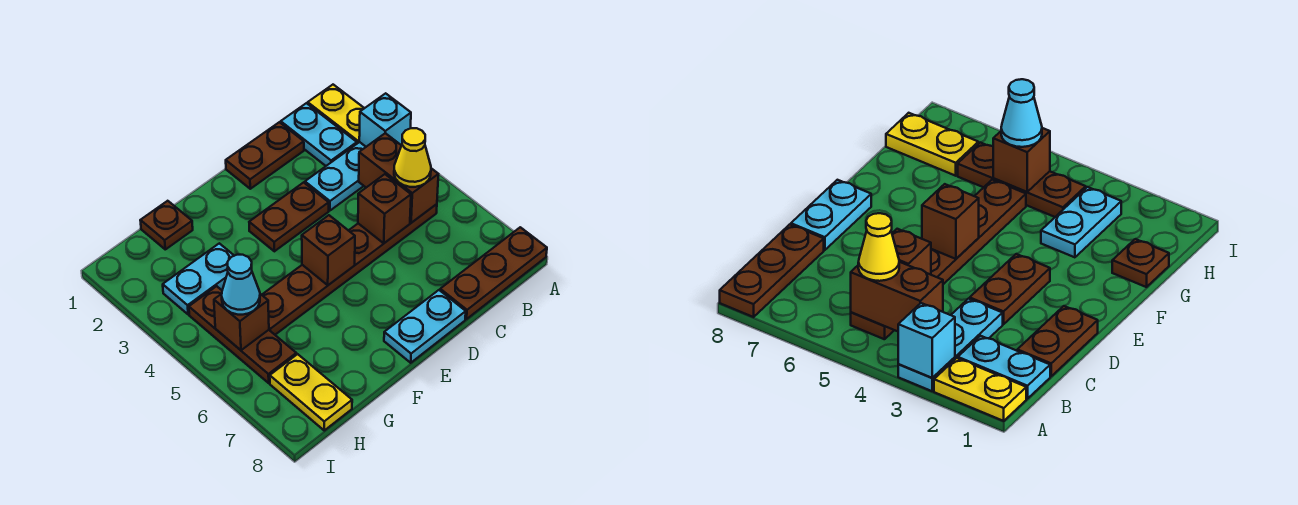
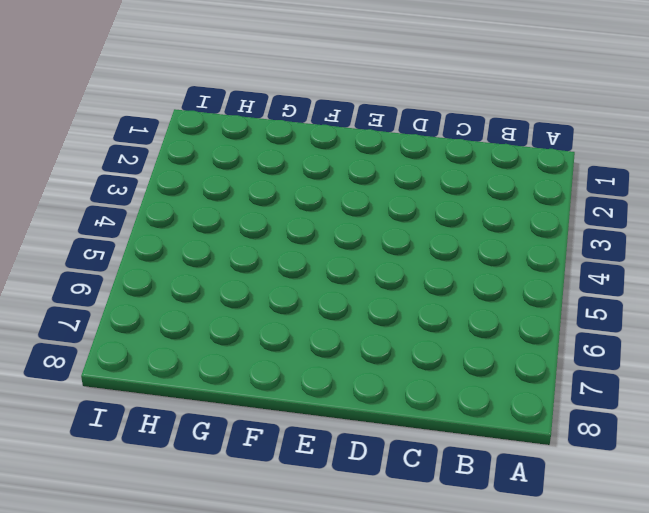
none -> yellow 1x2 plate [308,85,364,143]
none -> cyan 1x3 plate [305,142,366,210]
none -> brown 1x3 plate [440,227,547,319]

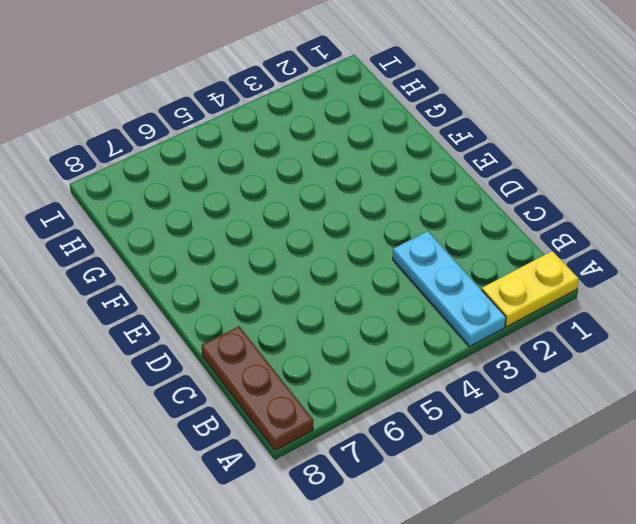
none -> cyan 1x2 plate [281,103,357,166]
none -> brown 1x6 plate [262,204,437,335]
none -> brown 1x2 plate [226,122,304,189]

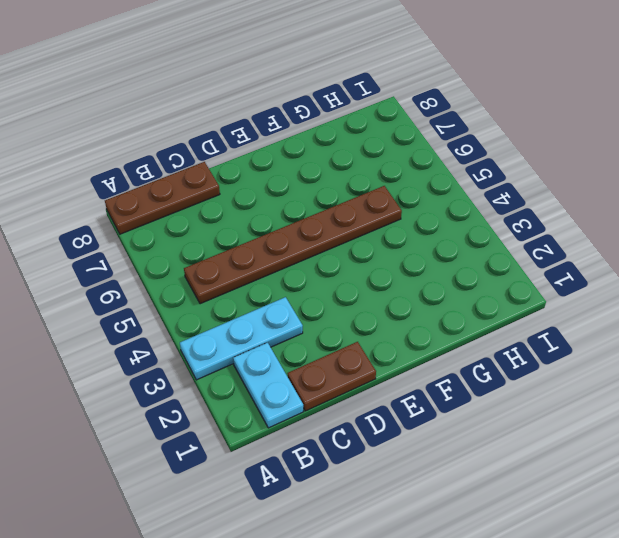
none -> yellow 1x2 plate [308,85,364,143]
none -> brown 1x2 plate [249,182,329,251]
none -> cyan 1x2 plate [384,290,466,363]

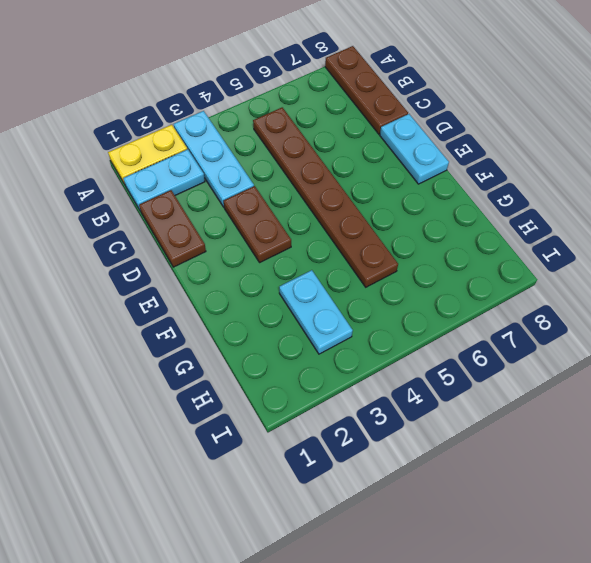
none -> brown 1x1 plate [140,201,193,249]
none -> brown 1x3 plate [189,286,296,383]
none -> yellow 1x2 plate [270,354,352,430]

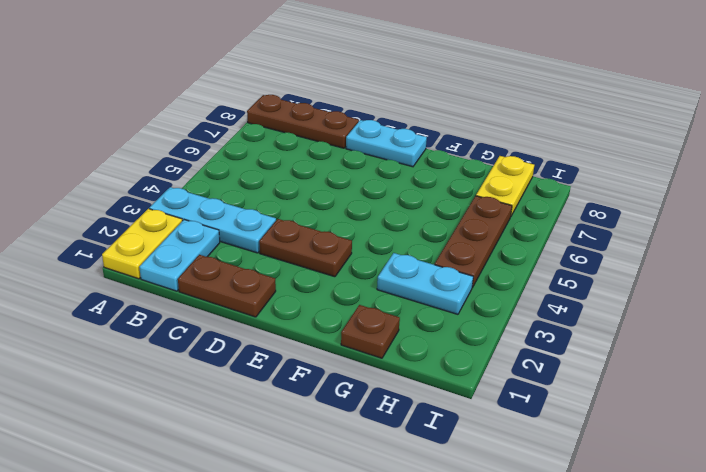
none -> brown 1x6 plate [262,204,437,335]
none -> cyan 1x1 brick [359,93,411,147]
none -> brown 1x2 brick [359,133,438,223]

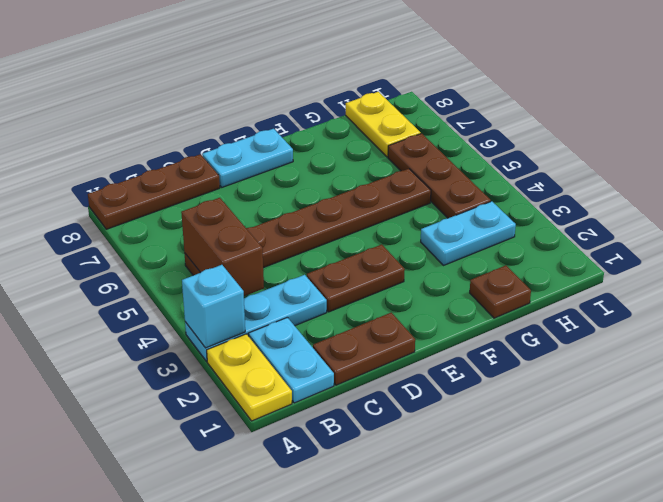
none -> brown 1x1 brick [358,174,411,243]
none -> brown 1x1 brick [302,215,355,285]
none -> brown 1x1 brick [214,294,269,350]

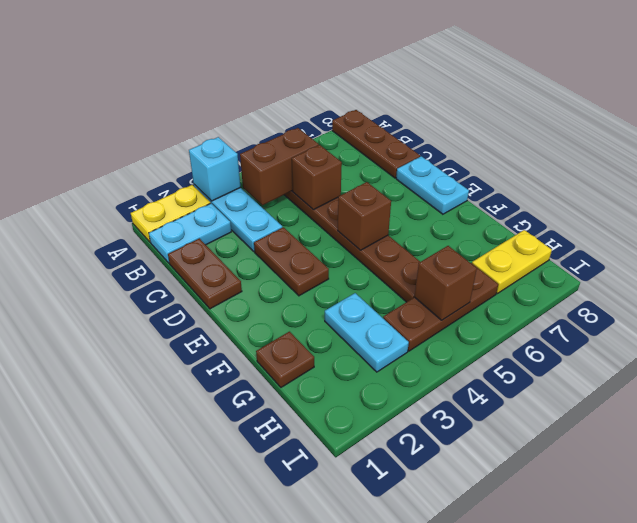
none -> yellow 1x1 cone [394,128,431,187]
none -> cyan 1x1 cone [222,255,260,315]

